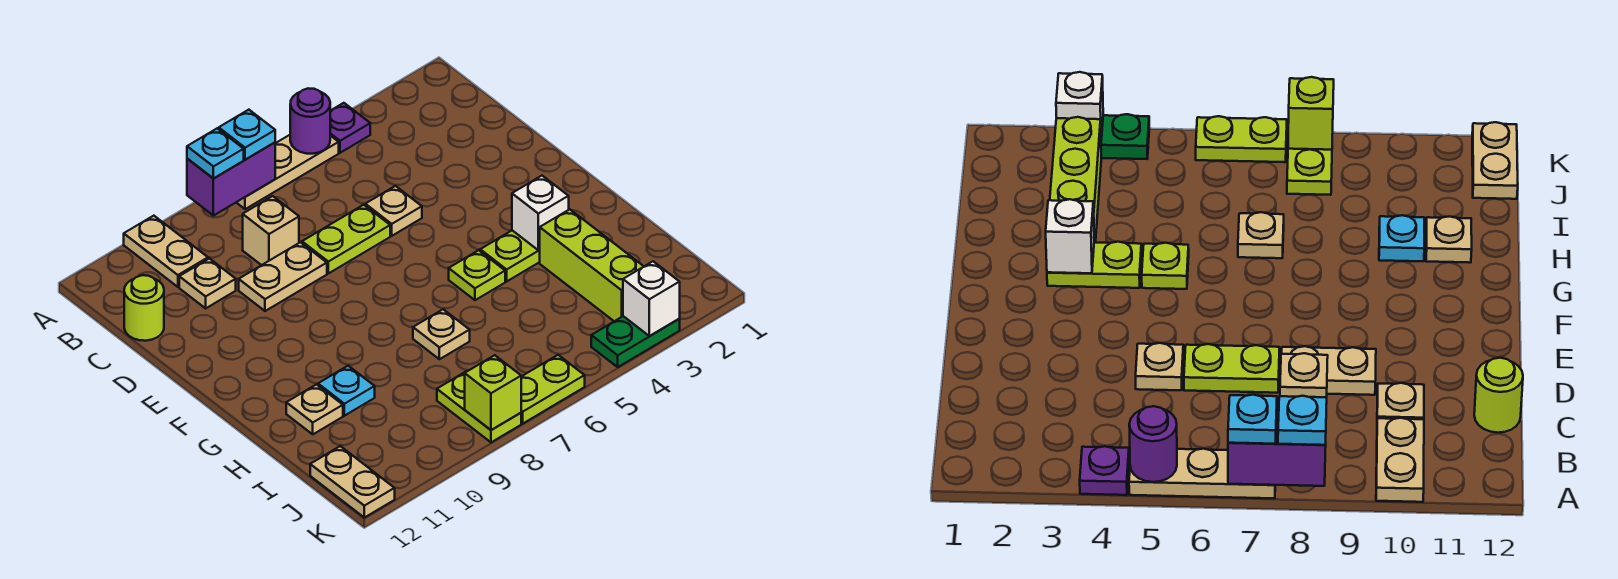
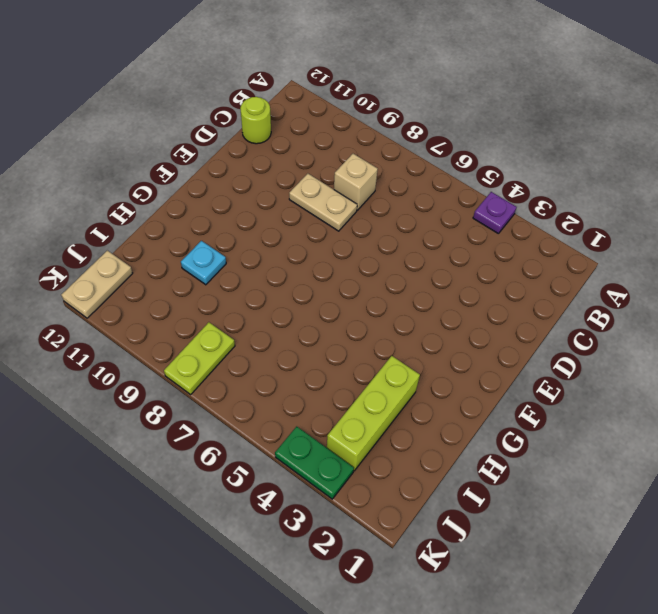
none -> tan 1x3 plate [236,135,339,209]
none -> tan 1x2 plate [124,216,208,287]
none -> tan 1x1 plate [179,258,236,308]

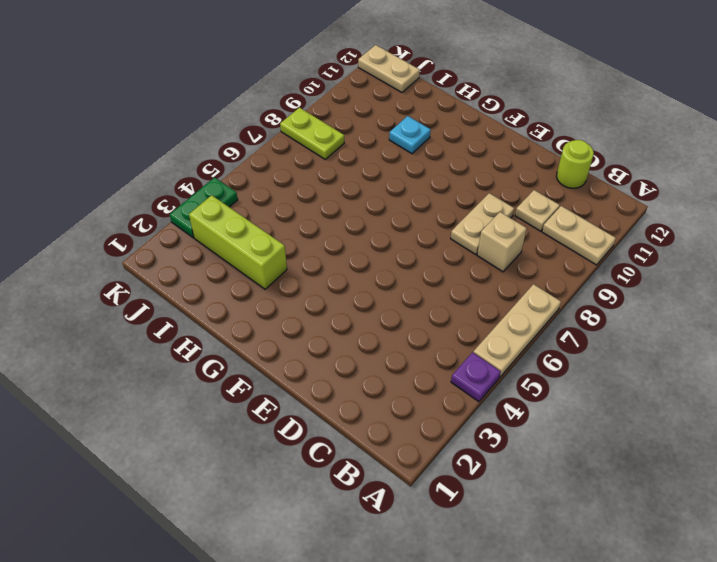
none -> tan 1x1 plate [365,186,422,236]
none -> lime 1x2 plate [302,205,390,273]
none -> lime 1x2 plate [480,230,540,281]

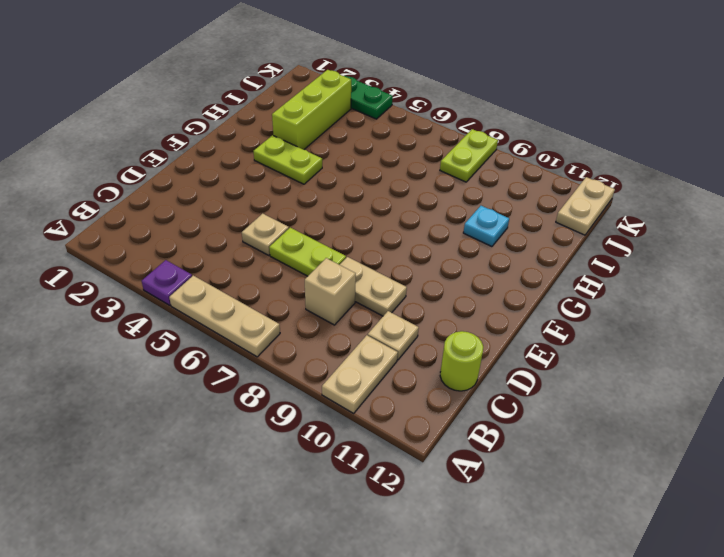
none -> lime 1x1 plate [449,250,505,300]
none -> tan 1x1 plate [413,309,470,359]
none -> tan 1x1 plate [286,385,343,434]

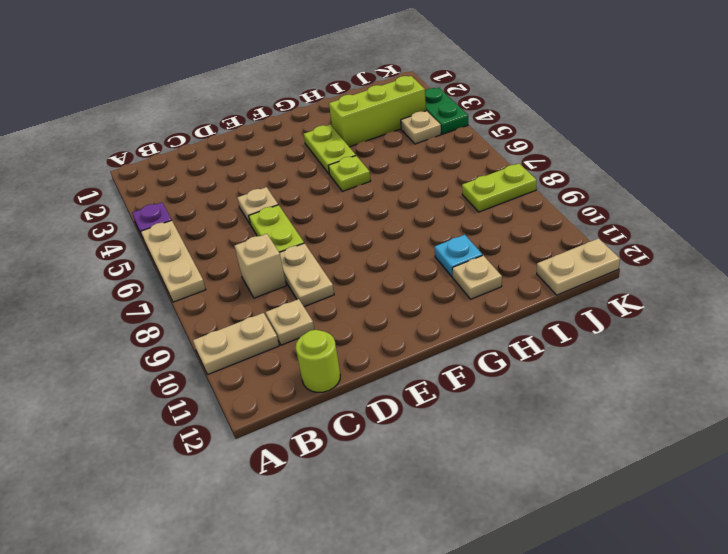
tan 1x1 plate [401,111,441,144] -> tan 1x1 plate moved to [413,309,470,359]
none -> lime 1x2 plate [521,355,585,423]
none -> purple 1x1 round brick [290,88,330,154]
none -> purple 1x2 brick [187,143,275,216]

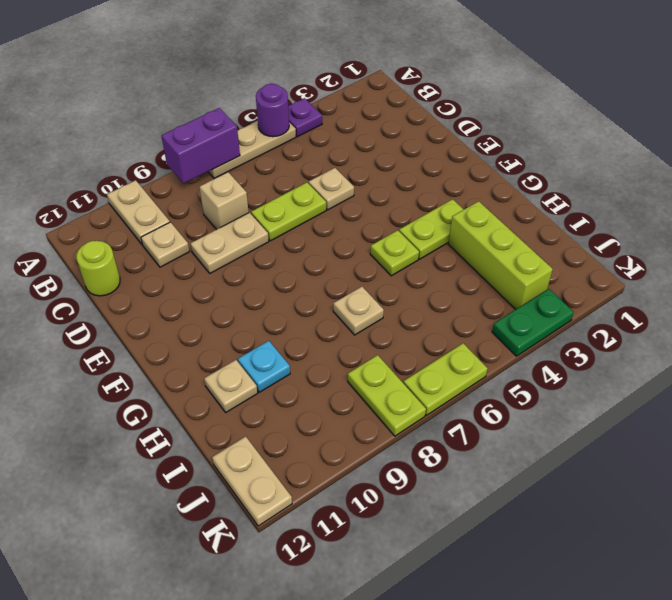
none -> white 1x1 brick [512,176,569,250]
none -> white 1x1 brick [623,261,680,336]
none -> lime 1x1 brick [465,355,521,430]

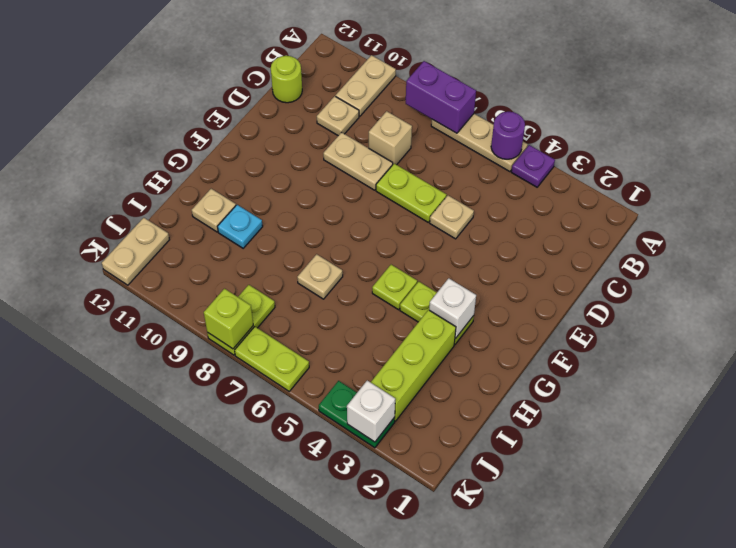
none -> cyan 1x1 plate [219,110,275,160]
none -> cyan 1x1 plate [187,128,244,179]

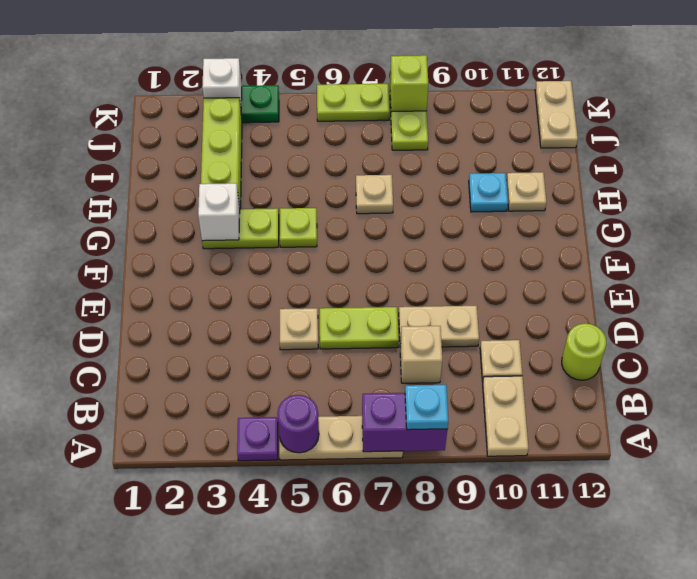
none -> cyan 1x1 plate [219,110,275,160]

